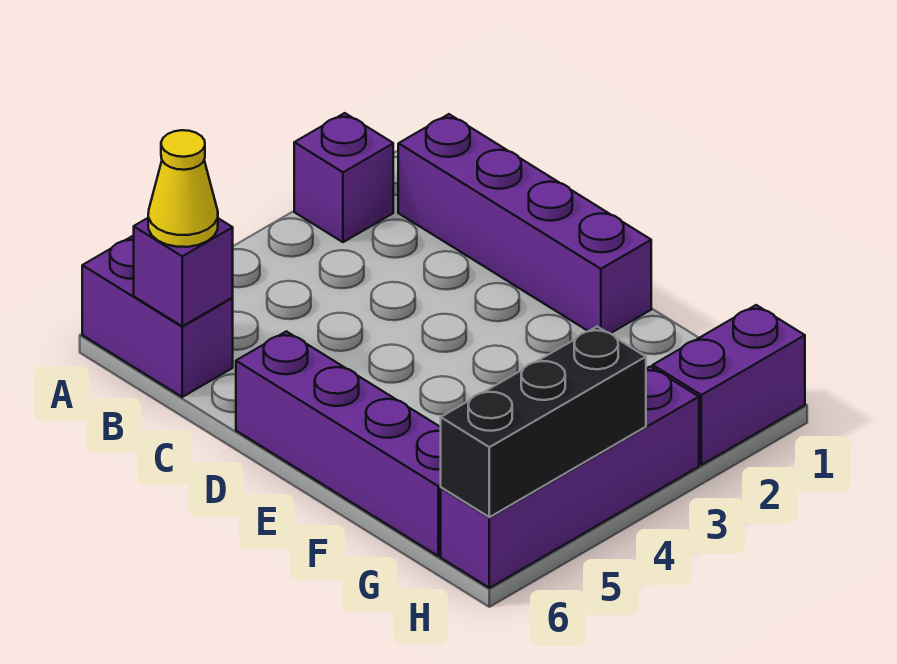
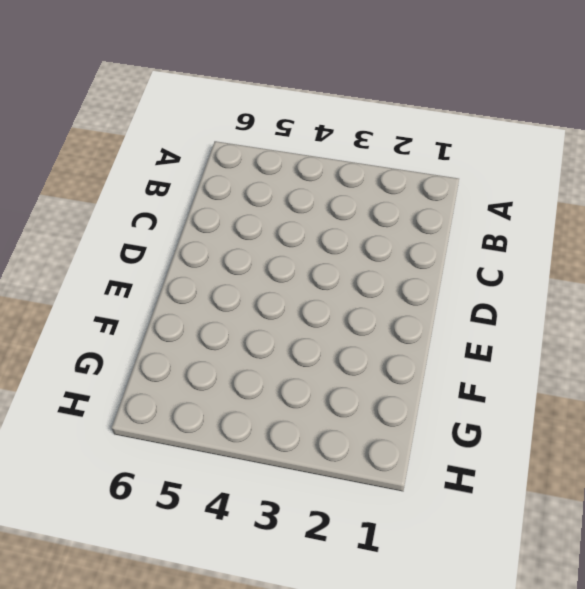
none -> purple 1x1 brick [294,113,393,242]
none -> purple 1x2 brick [82,236,233,397]

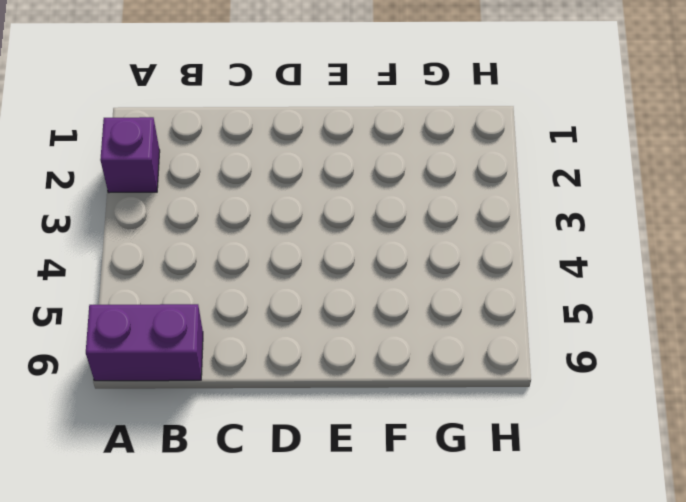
none -> purple 1x4 brick [398,114,651,333]
none -> purple 1x4 brick [236,331,441,556]

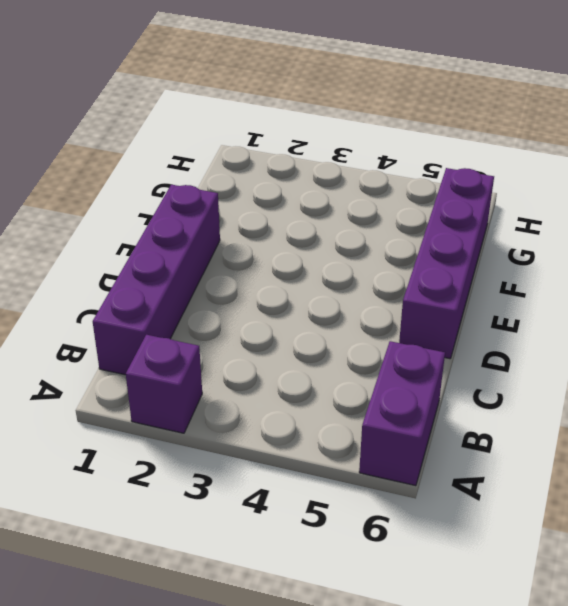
none -> purple 1x2 brick [653,305,805,465]
none -> purple 1x4 brick [441,367,699,588]

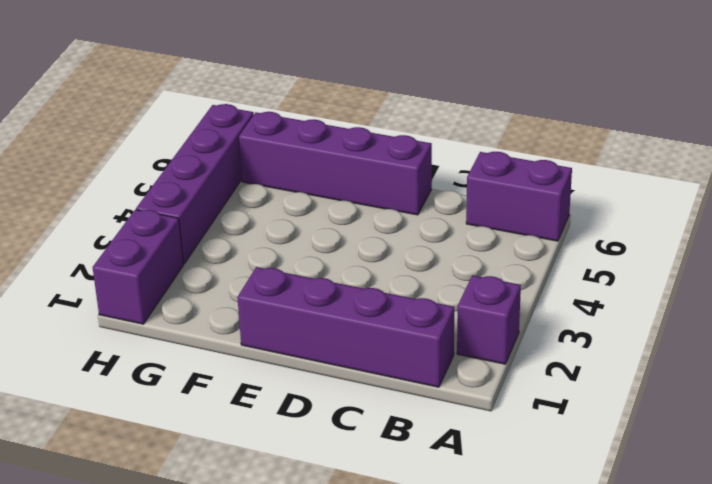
none -> purple 1x1 brick [134,218,233,326]
none -> black 1x3 brick [441,327,646,517]

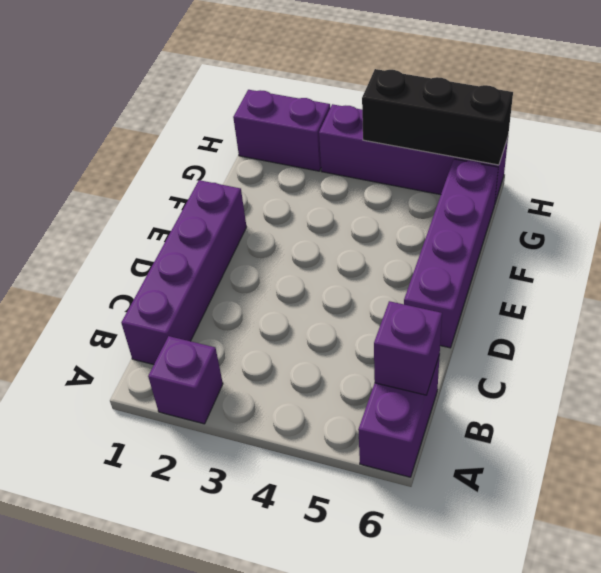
none -> yellow 1x1 cone [148,130,218,247]

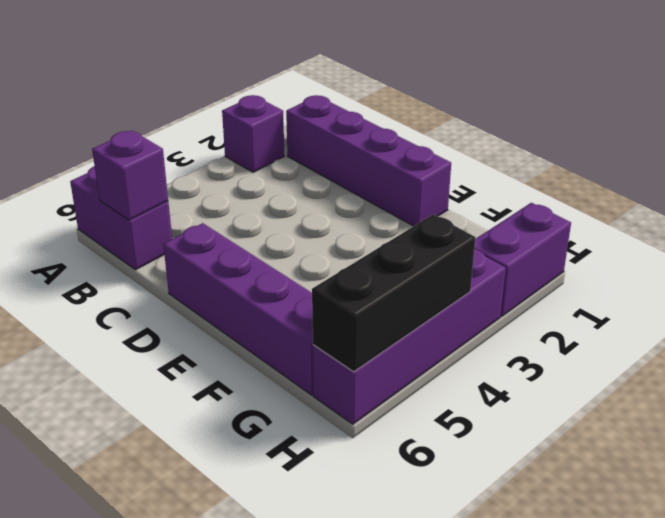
none -> yellow 1x1 cone [148,130,218,247]

